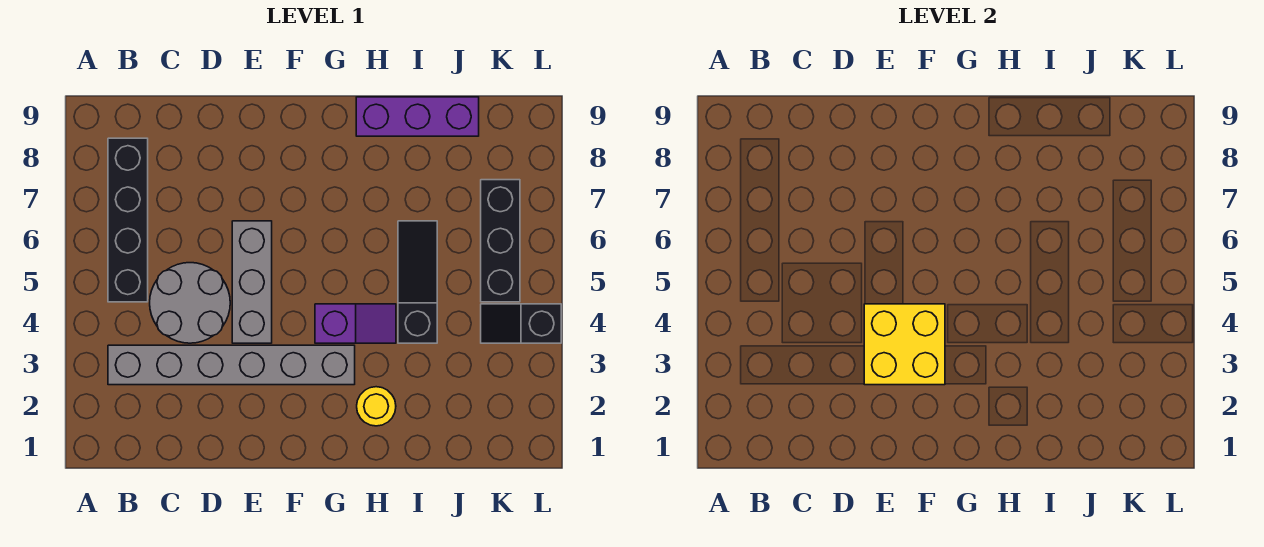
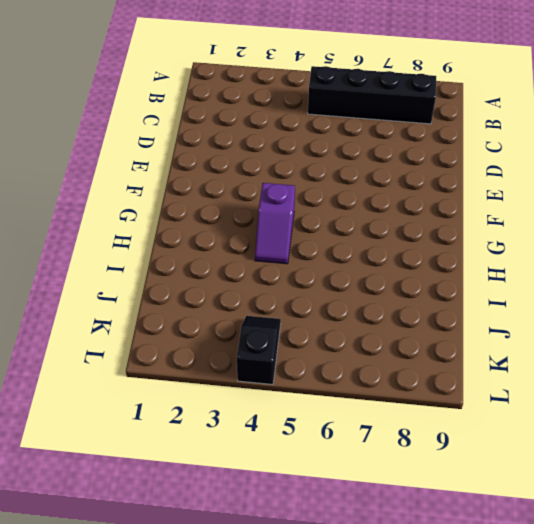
none -> grey 1x6 brick [108,345,355,385]
none -> grey 2x2 round brick [150,263,230,343]

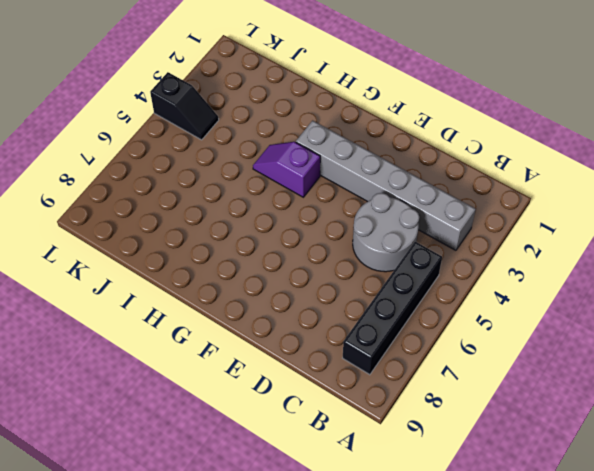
none -> grey 1x3 brick [232,221,272,343]
none -> yellow 1x1 round brick [357,387,396,426]

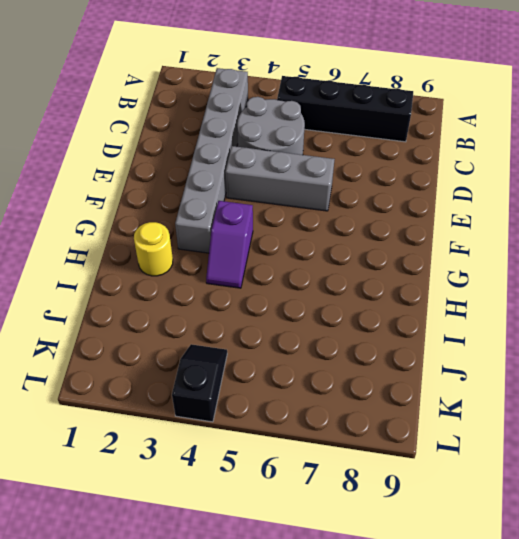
none -> purple 1x3 brick [356,97,479,136]
none -> black 1x3 slope [398,221,437,343]

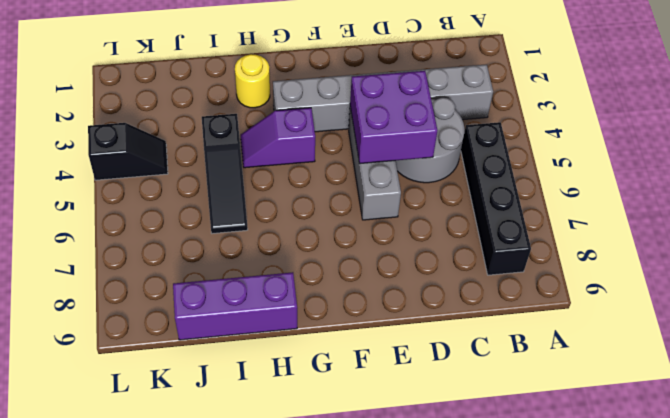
purple 2x2 brick [350,71,437,164] -> yellow 2x2 brick [864,304,945,385]
none -> black 1x3 brick [481,180,520,302]

